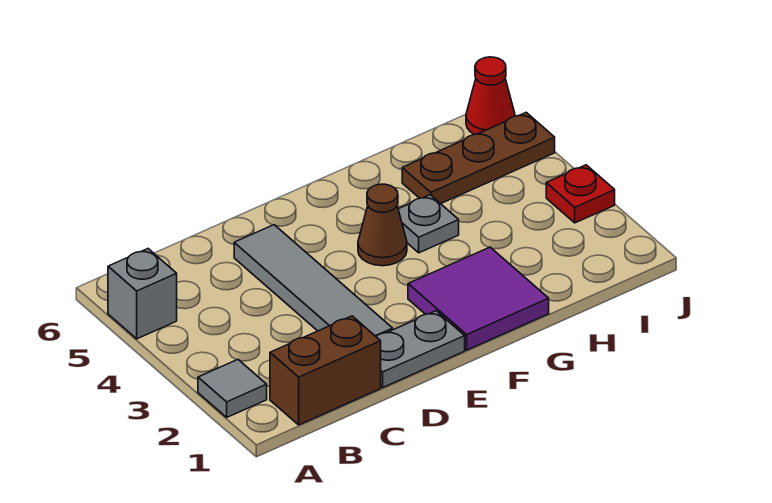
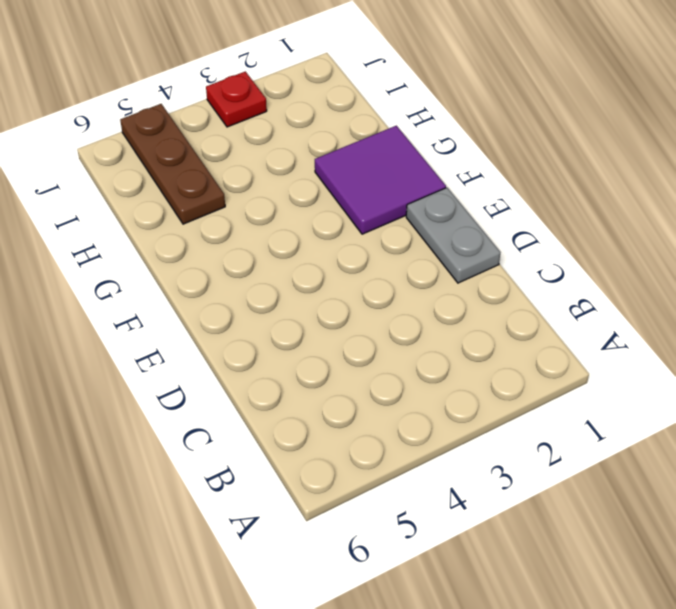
none -> grey 1x1 tile [198,360,267,417]
none -> grey 1x1 brick [108,249,177,339]

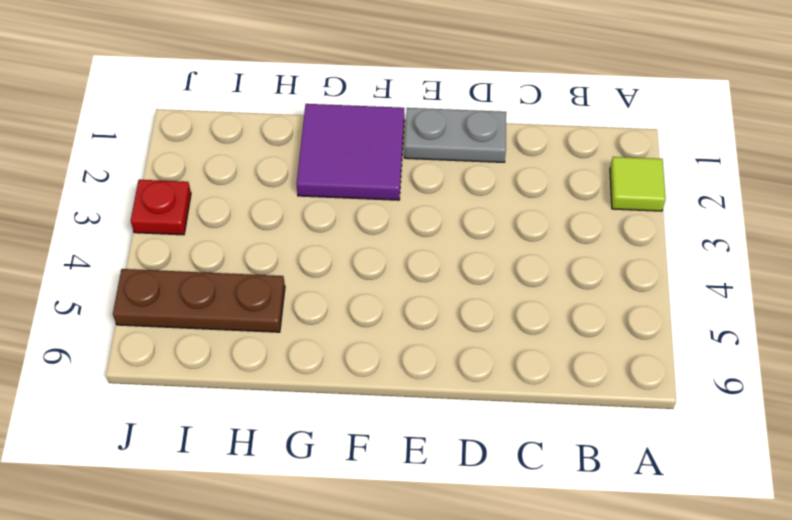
lime 1x1 tile [610,157,665,211] -> grey 1x1 tile [198,360,267,417]
none -> grey 1x1 brick [108,249,177,339]
none -> brown 1x2 brick [270,316,381,425]

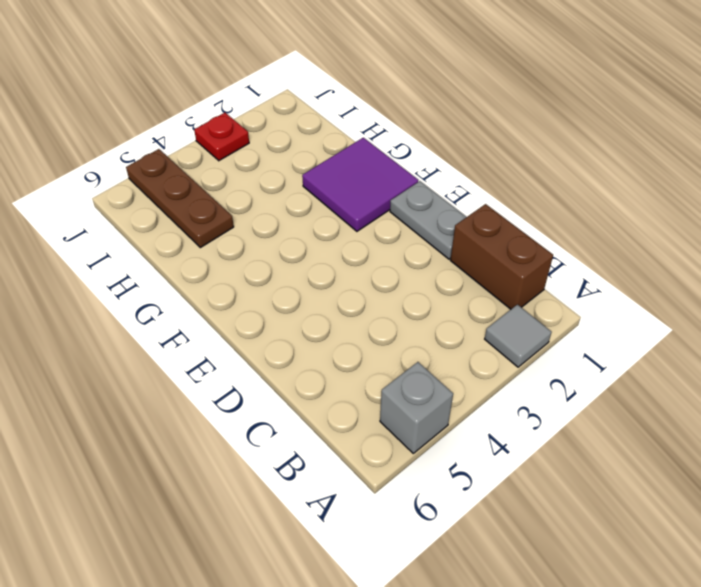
none -> grey 1x4 tile [234,225,393,336]
none -> brown 1x1 cone [358,184,407,266]

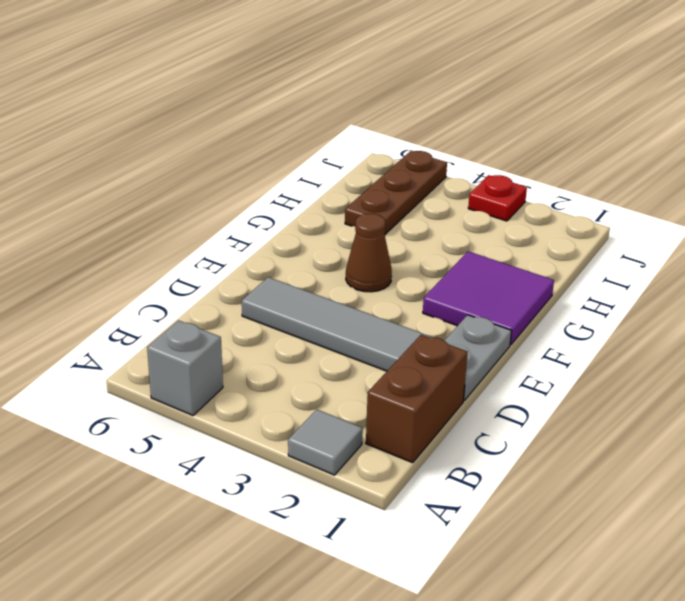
none -> grey 1x1 plate [398,195,459,253]
none -> red 1x1 cone [466,57,515,135]

